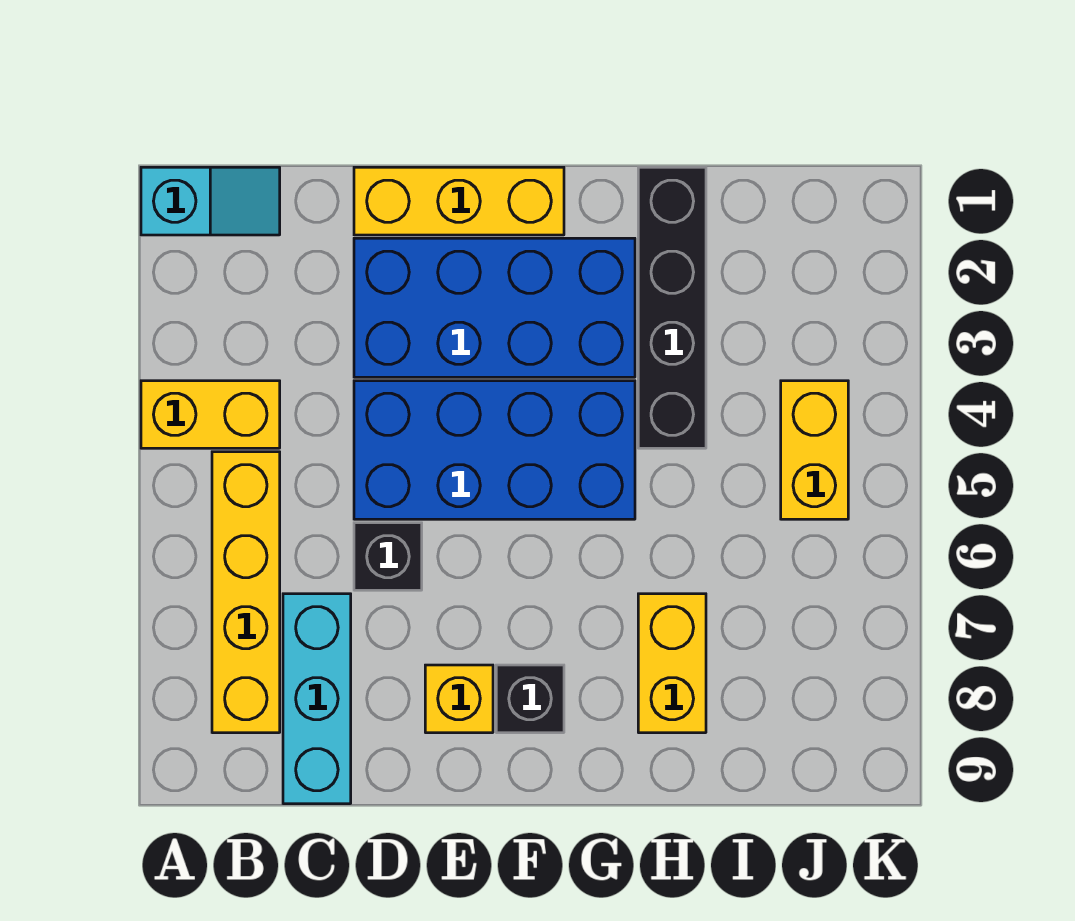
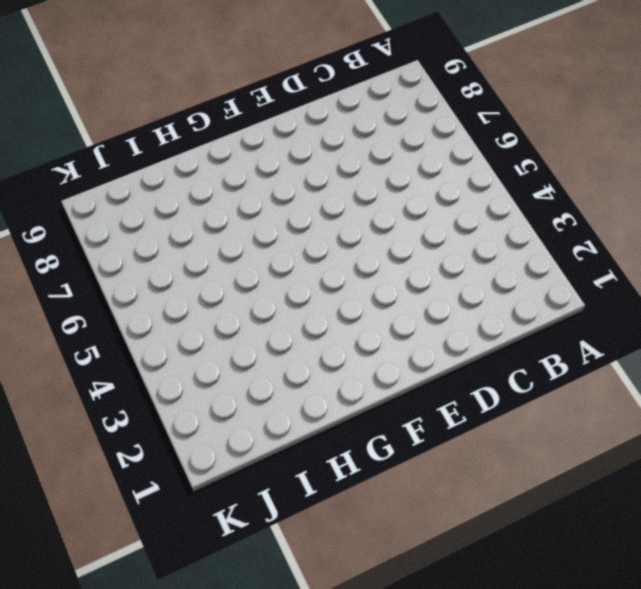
none -> cyan 1x2 slope [141,167,280,235]
none -> yellow 1x2 brick [141,381,280,448]
none -> yellow 1x4 brick [212,452,280,733]

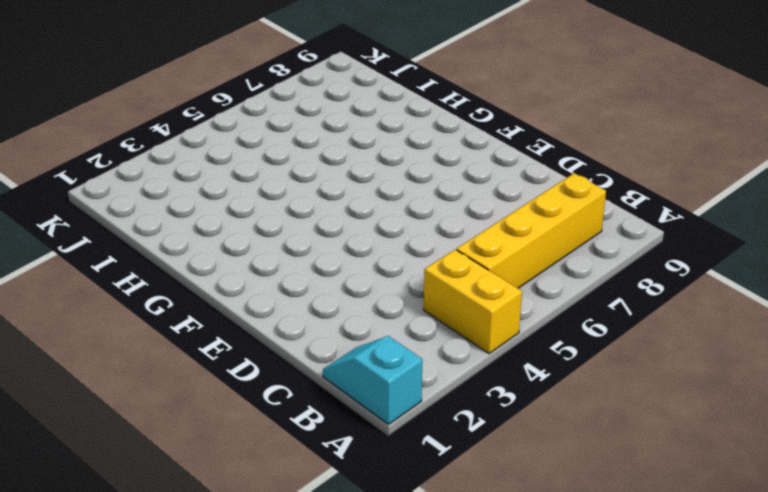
none -> cyan 1x3 brick [283,594,351,804]
none -> yellow 1x3 brick [354,167,564,235]
none -> blue 2x4 brick [354,238,635,377]

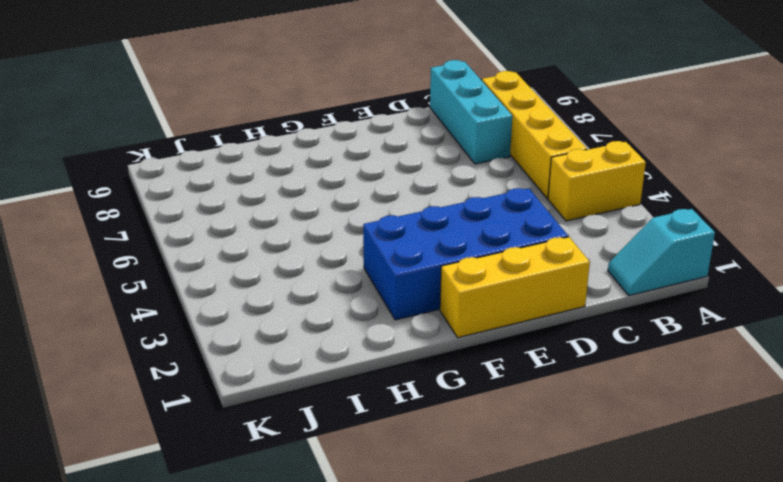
none -> blue 2x4 brick [354,381,635,519]
none -> black 1x1 brick [354,523,422,590]
none -> yellow 1x1 brick [425,665,493,733]

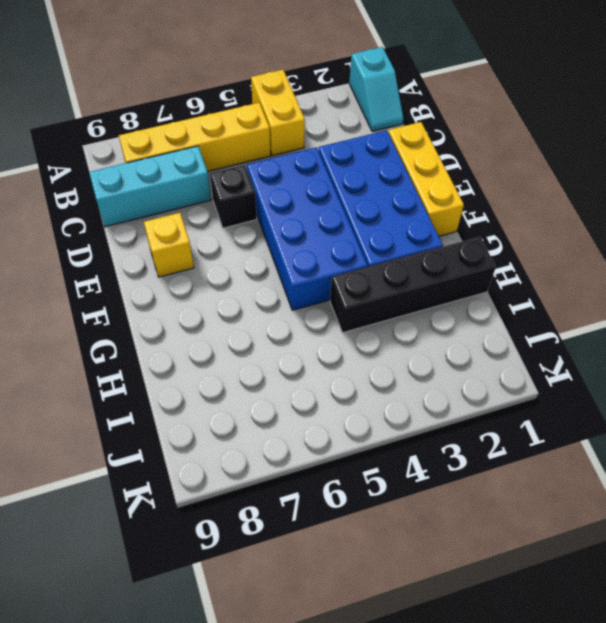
none -> black 1x1 brick [496,665,564,733]
none -> yellow 1x2 brick [638,594,706,733]
none -> yellow 1x2 brick [781,381,848,519]

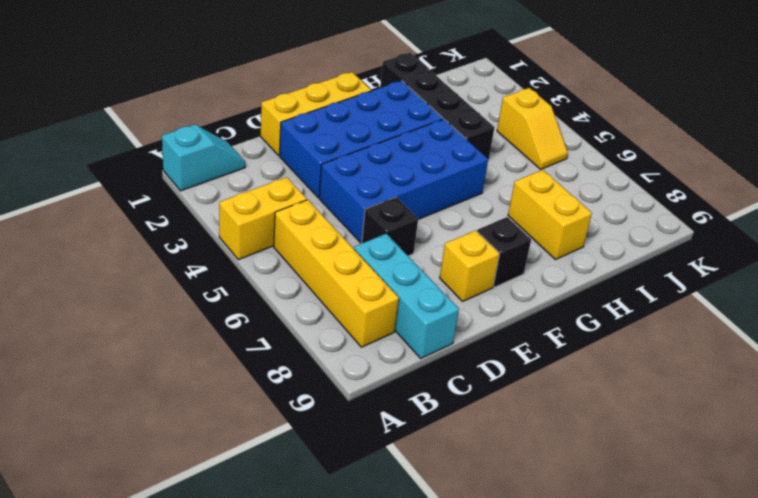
yellow 1x2 slope [497,88,568,169] -> yellow 1x2 brick [781,381,848,519]

